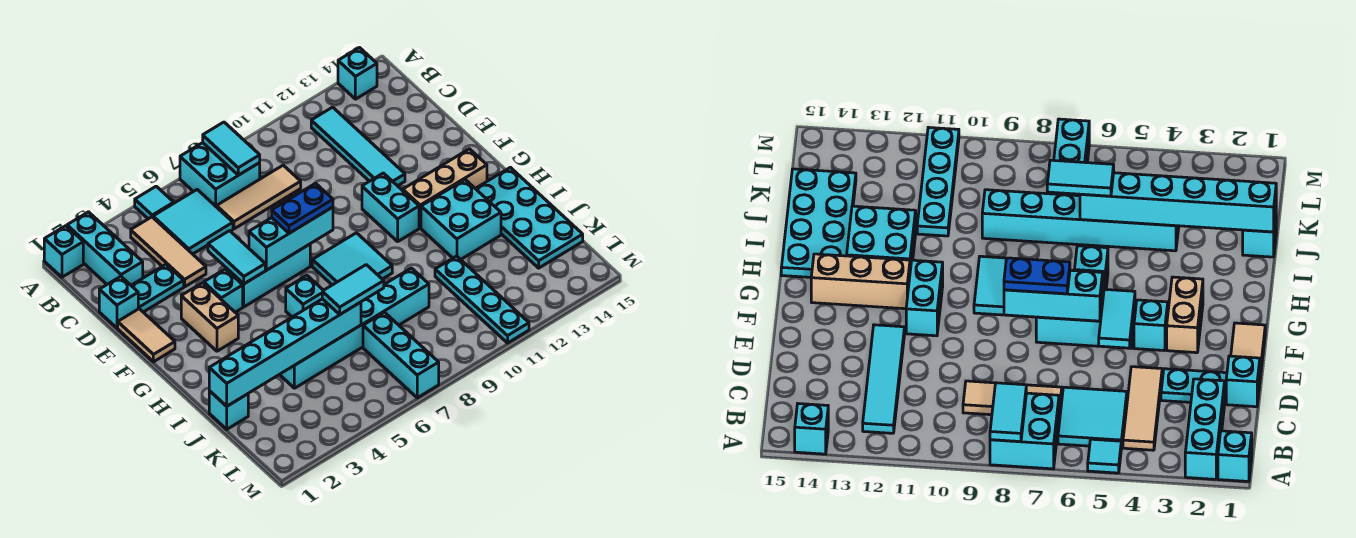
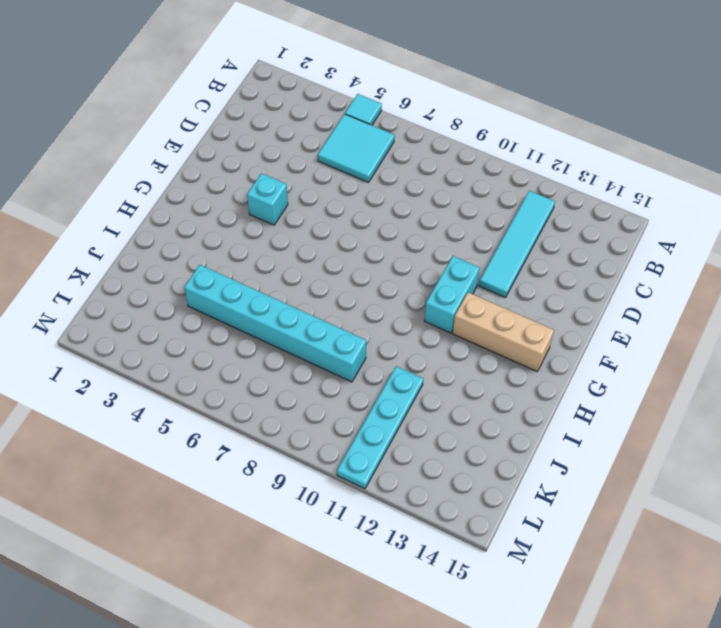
none -> cyan 1x1 brick [44,226,83,277]
none -> cyan 1x3 brick [67,212,143,285]
none -> cyan 2x2 brick [180,143,260,207]
none -> cyan 1x1 brick [338,48,377,99]

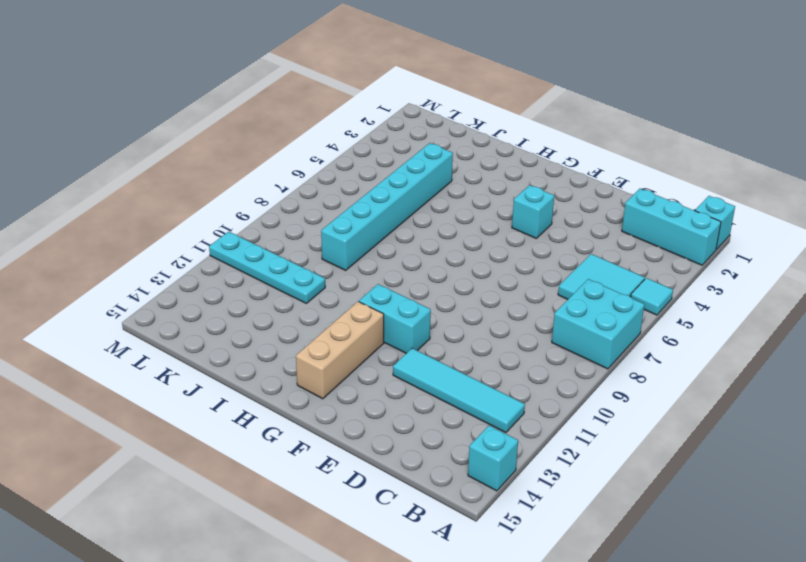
none -> tan 1x3 tile [131,217,206,287]
none -> tan 1x3 tile [217,165,301,229]
none -> cyan 1x1 brick [99,276,138,328]
none -> cyan 1x2 plate [131,265,184,312]

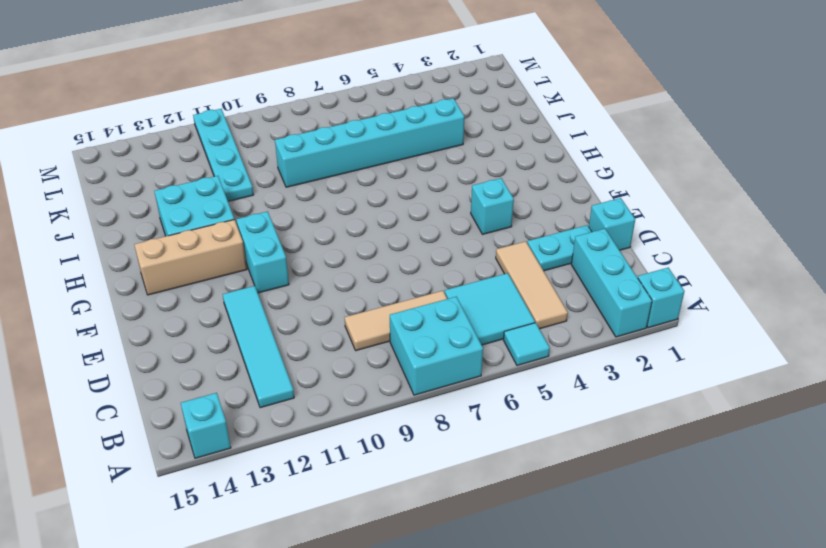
none -> tan 1x2 tile [118,309,175,362]
none -> tan 1x2 brick [181,283,238,351]
none -> cyan 1x3 brick [226,244,310,307]
none -> cyan 2x2 tile [312,233,392,285]

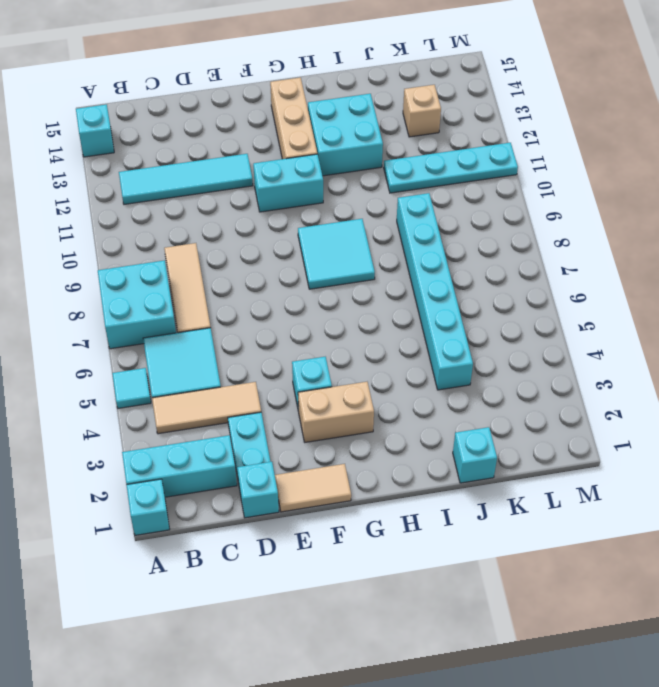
tan 1x1 brick [403,85,441,137] -> none
none -> cyan 1x3 brick [226,244,310,307]
none -> cyan 1x1 brick [286,276,323,317]
none -> cyan 2x4 plate [476,167,583,268]
none -> cyan 1x3 brick [363,312,439,398]

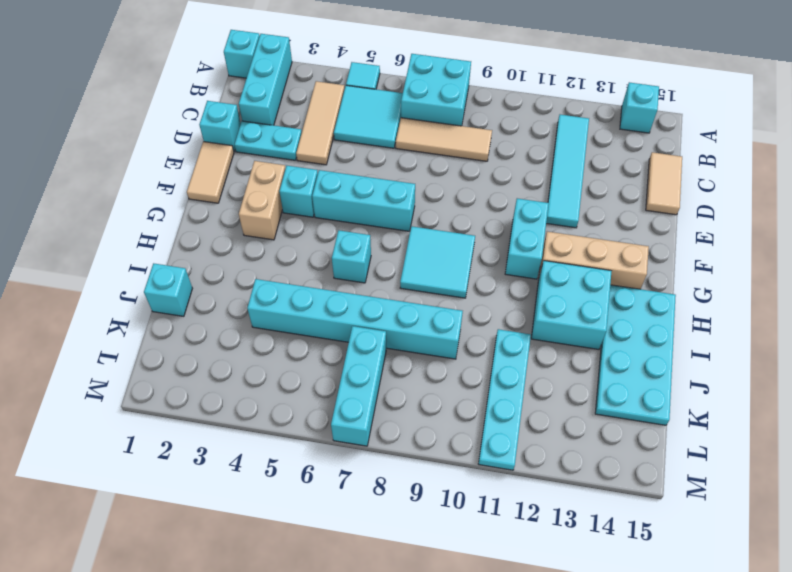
tan 1x2 tile [646,152,682,215] -> none
none -> cyan 1x2 tile [203,122,260,175]
none -> cyan 1x2 tile [208,231,265,284]
none -> cyan 1x3 brick [249,207,333,270]
none -> cyan 1x6 brick [209,299,361,406]

